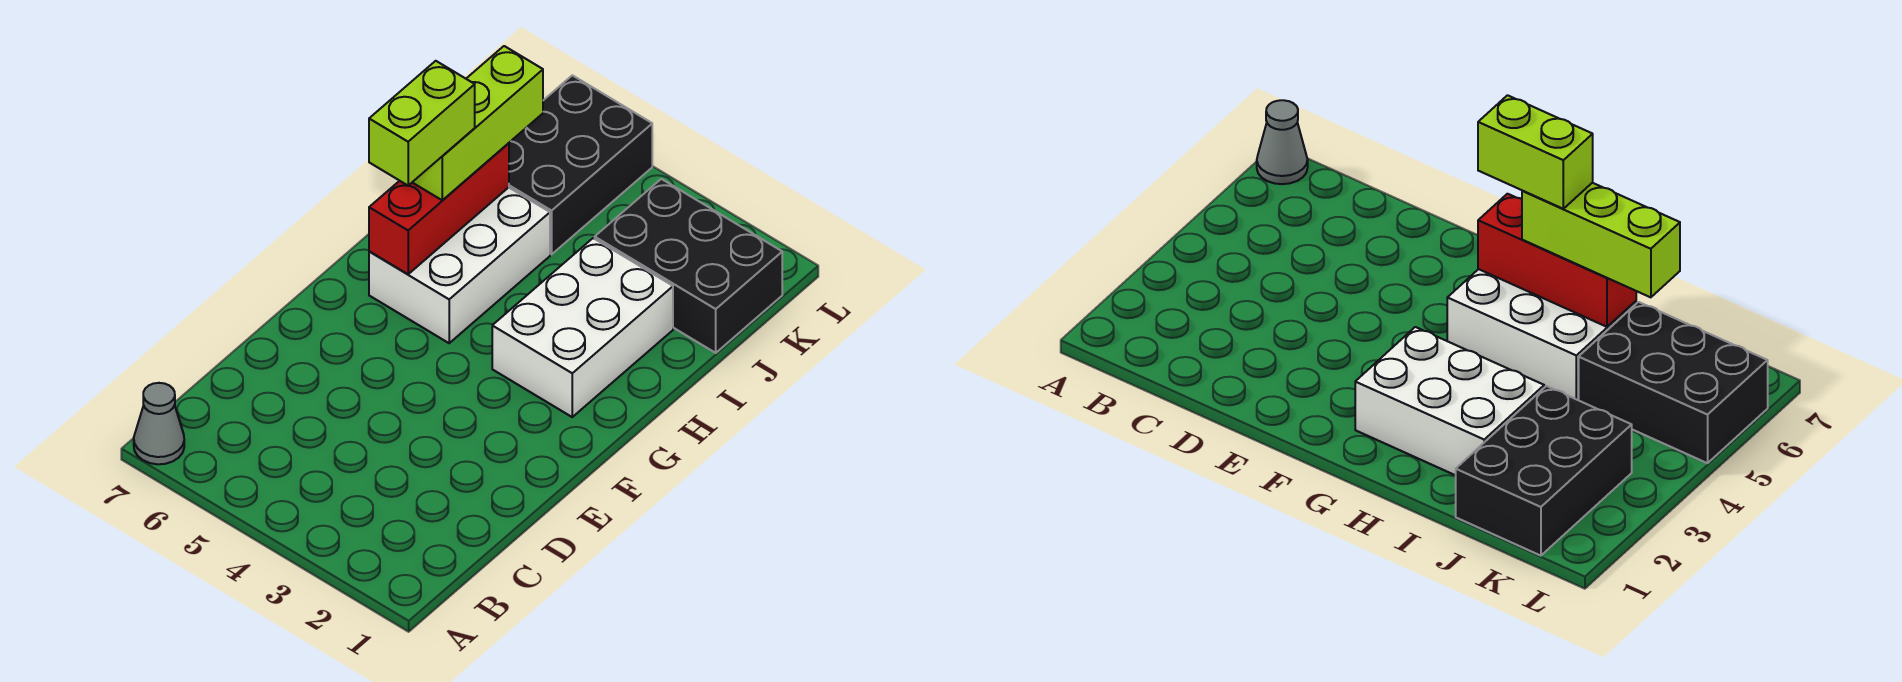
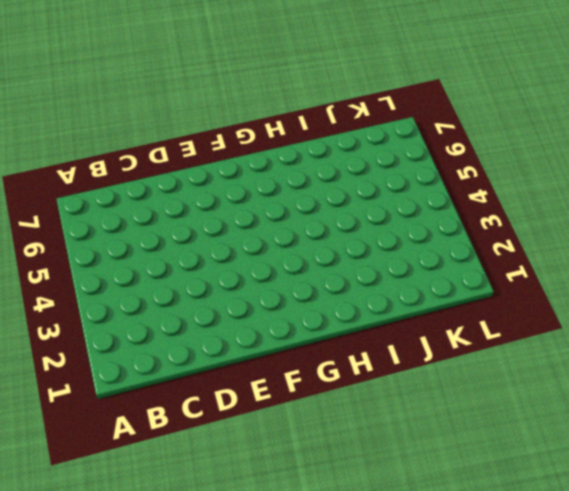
none -> grey 1x1 cone [134,383,184,464]
none -> white 2x3 brick [492,238,673,417]

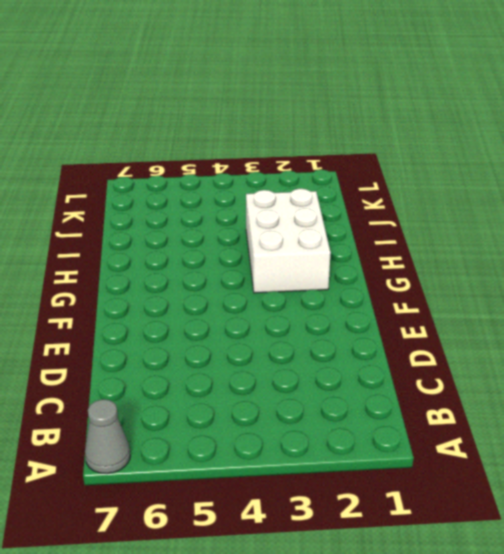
none -> white 2x3 brick [369,188,550,343]
none -> black 2x3 brick [595,179,782,353]

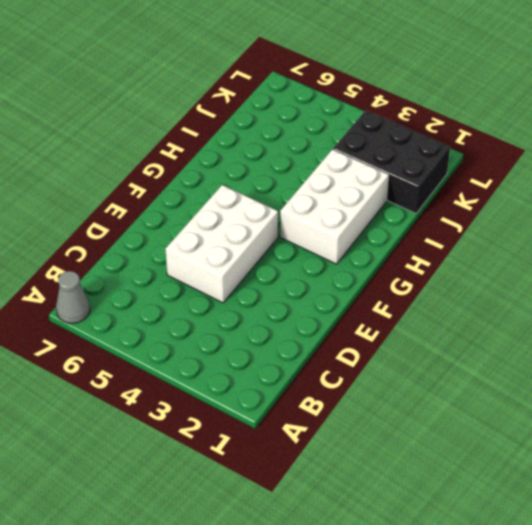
white 2x3 brick [165,185,278,303] -> white 2x3 brick moved to [369,188,550,343]
none -> black 2x3 brick [509,75,652,254]
none -> red 1x3 brick [369,143,509,274]

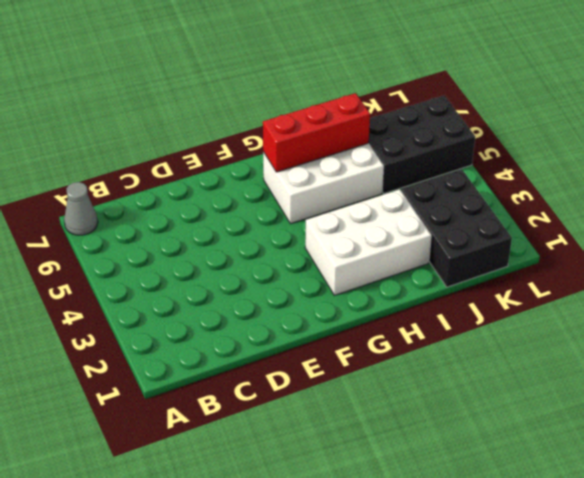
none -> lime 1x3 brick [412,46,543,200]
none -> lime 1x2 brick [369,61,475,186]

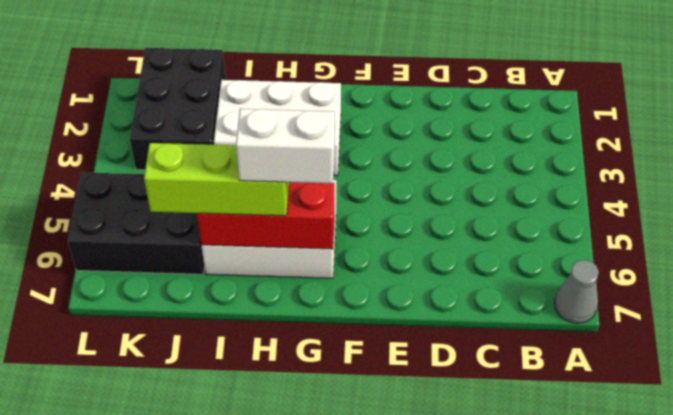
white 1x2 brick [236,109,335,183] -> lime 1x2 brick [369,61,475,186]

